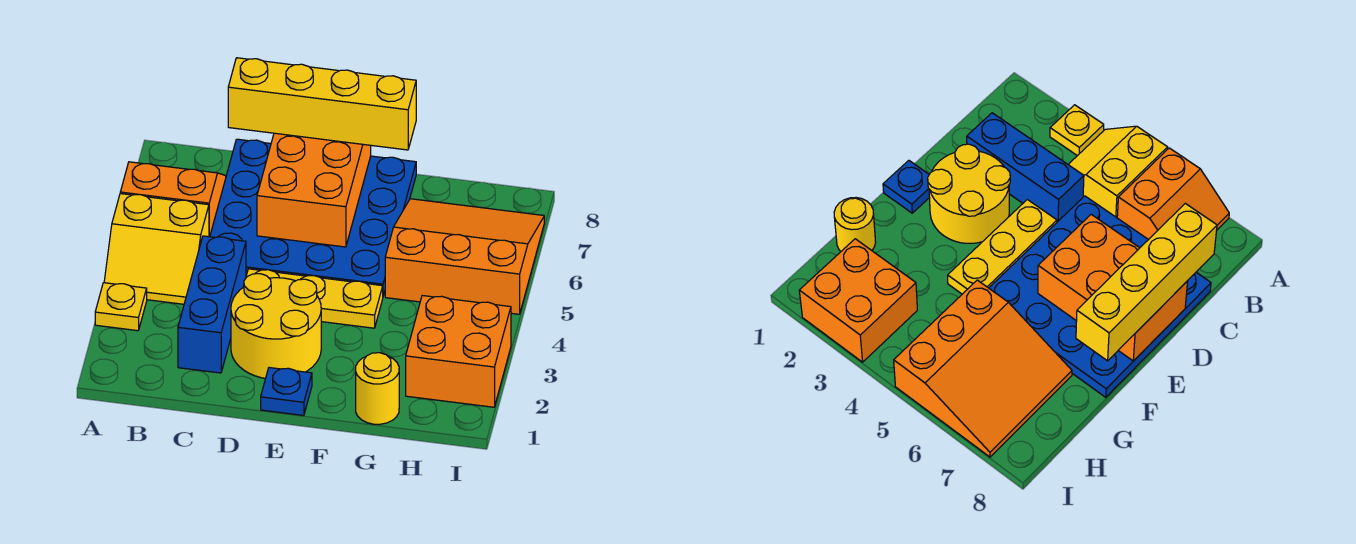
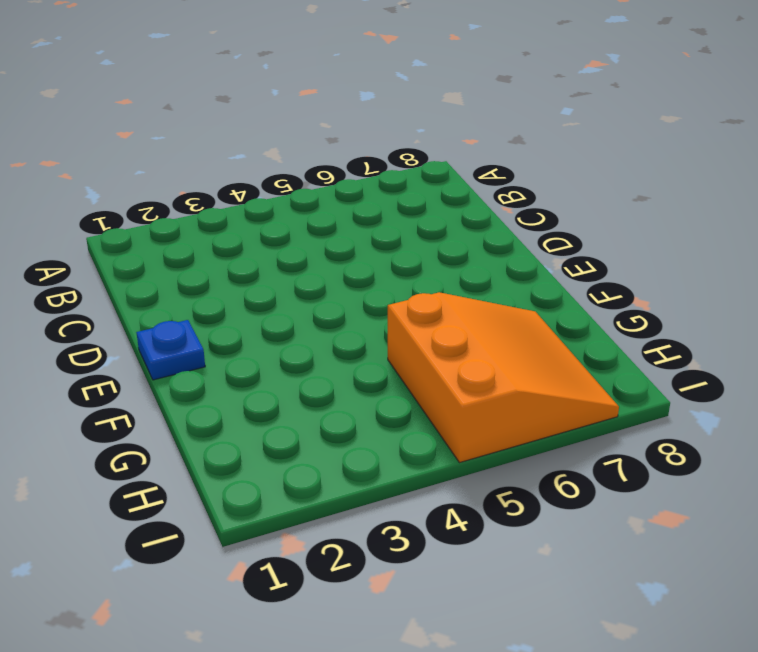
none -> yellow 1x1 plate [95,283,147,331]
none -> yellow 2x2 slope [104,194,209,304]
none -> orange 2x2 slope [120,162,226,237]

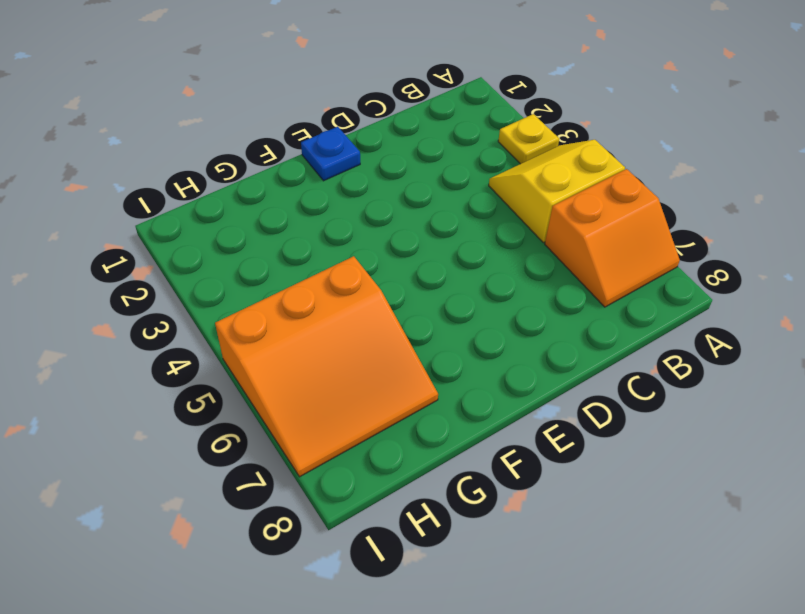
none -> blue 1x3 brick [178,236,246,373]
none -> blue 4x4 plate [210,139,416,296]
none -> yellow 2x2 round brick [231,274,321,379]

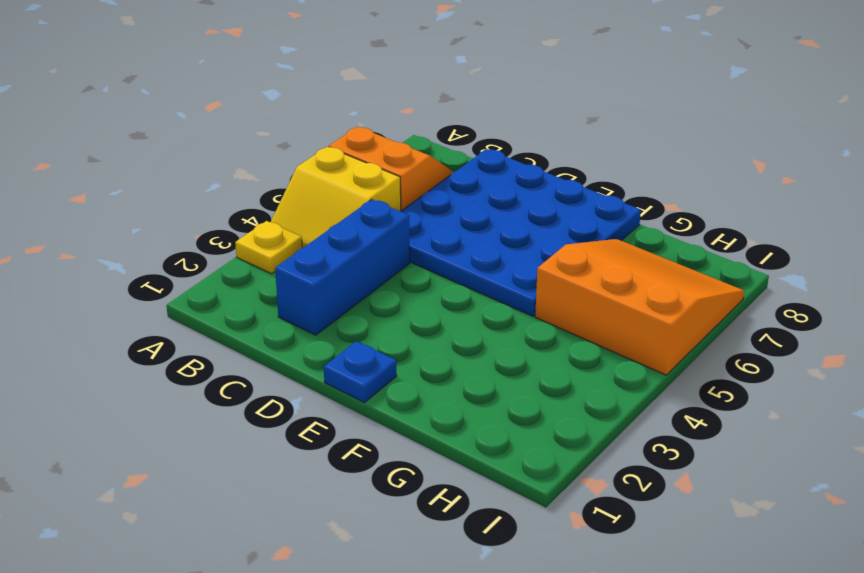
none -> yellow 2x2 round brick [231,274,321,379]
none -> yellow 1x3 plate [243,269,383,328]
none -> yellow 1x1 round brick [356,353,399,424]

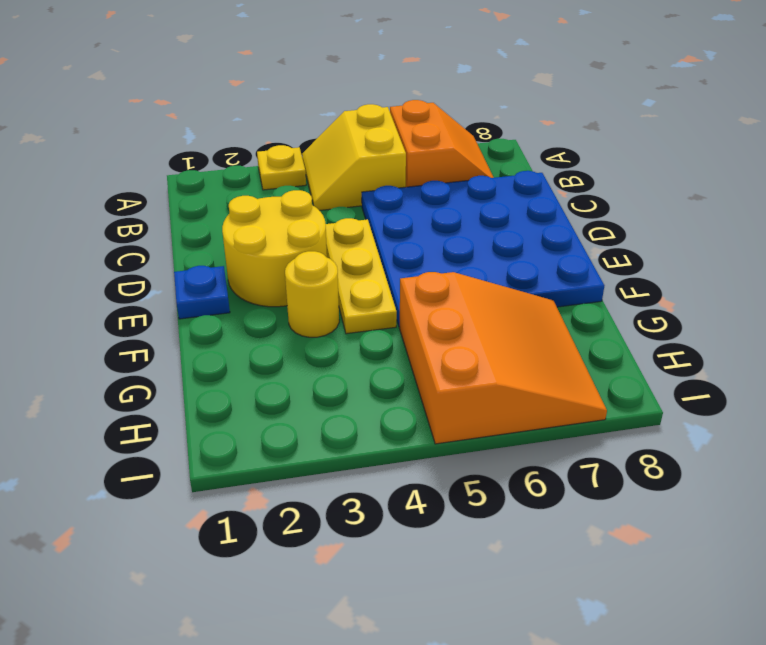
yellow 1x1 round brick [285,251,339,337] -> yellow 1x1 round brick moved to [356,353,399,424]
none -> blue 1x3 brick [178,236,246,373]
none -> orange 2x2 brick [406,296,511,407]
none -> orange 2x3 brick [257,133,371,247]

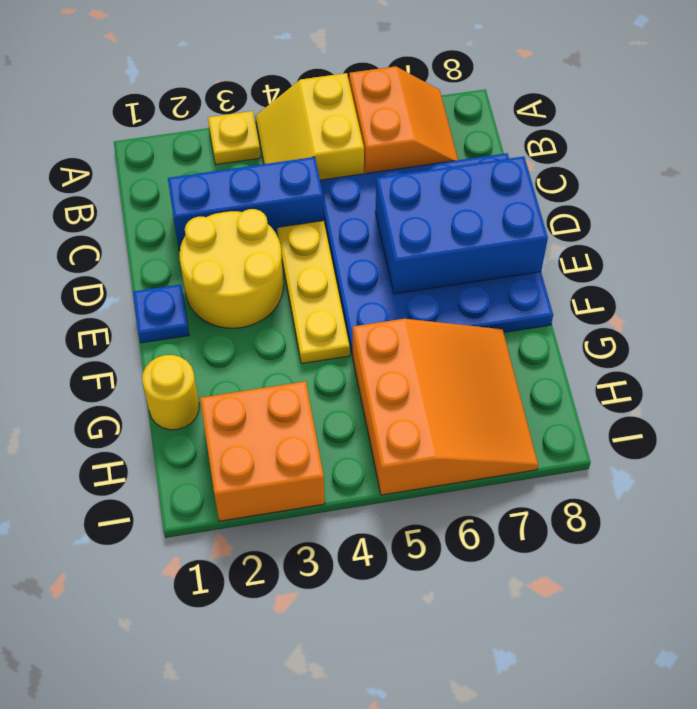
blue 2x3 brick [375,156,548,294] -> orange 2x3 brick [257,133,371,247]
none -> yellow 1x4 brick [228,58,416,150]

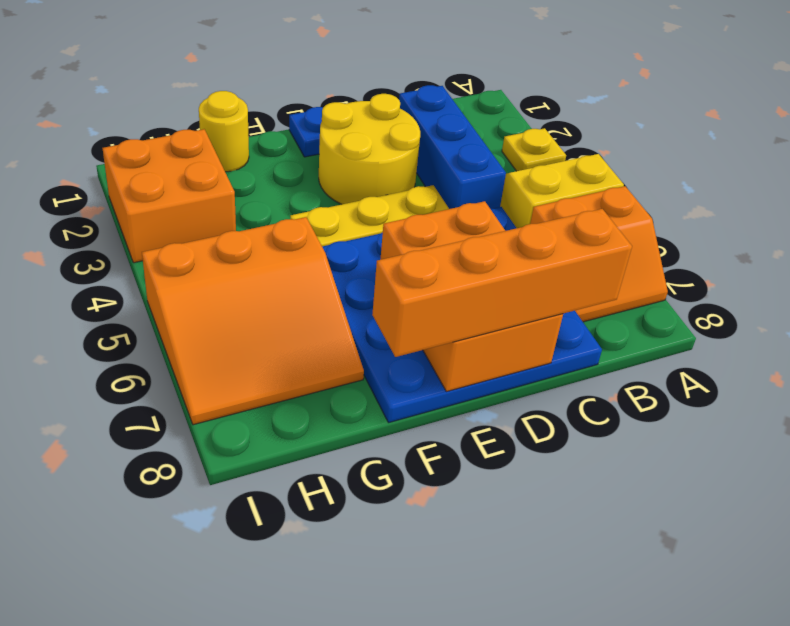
orange 1x4 brick [372,209,632,357] -> yellow 1x4 brick [228,58,416,150]

